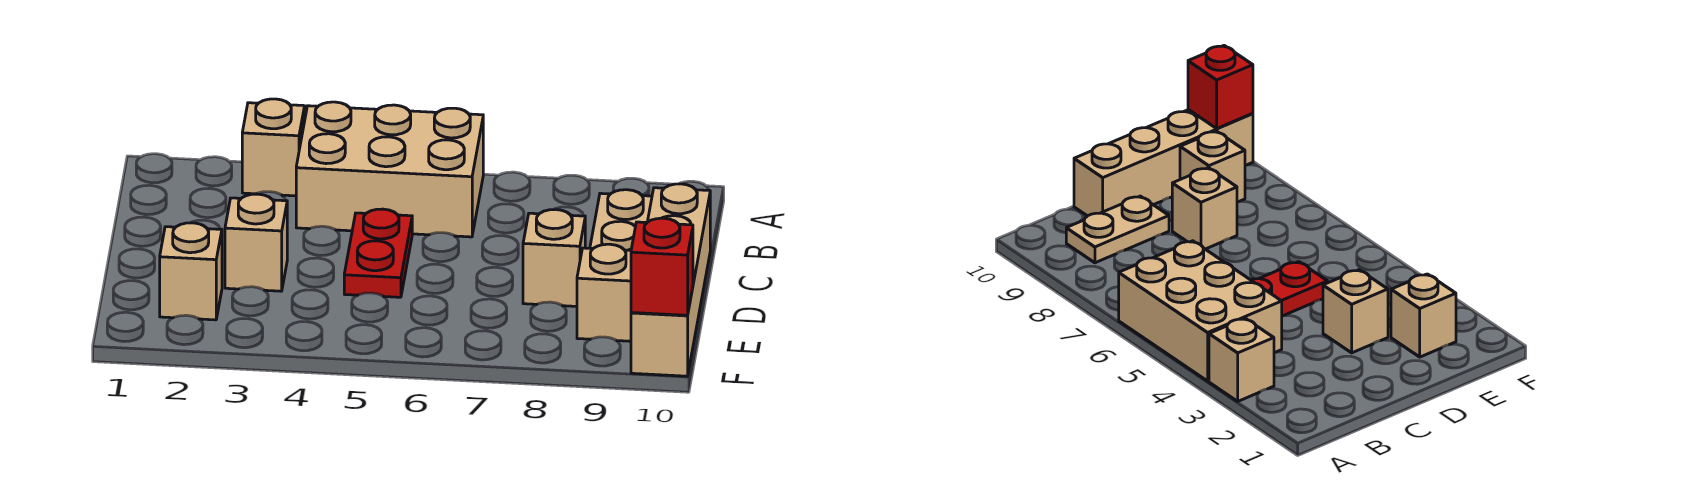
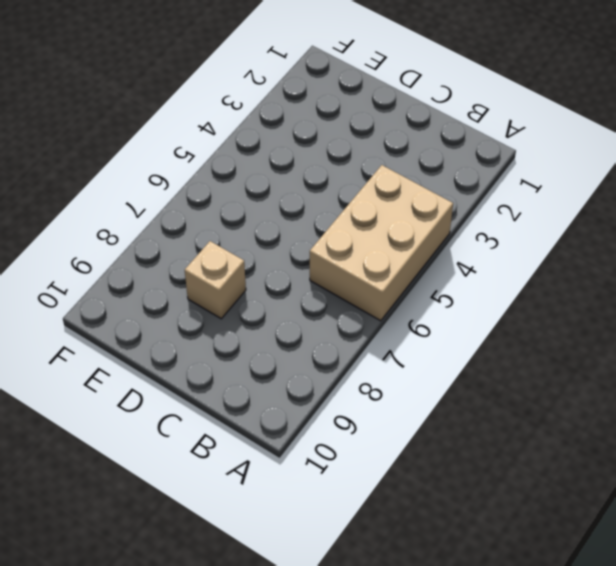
none -> tan 1x1 brick [242,99,305,196]
none -> tan 1x2 plate [590,190,652,251]

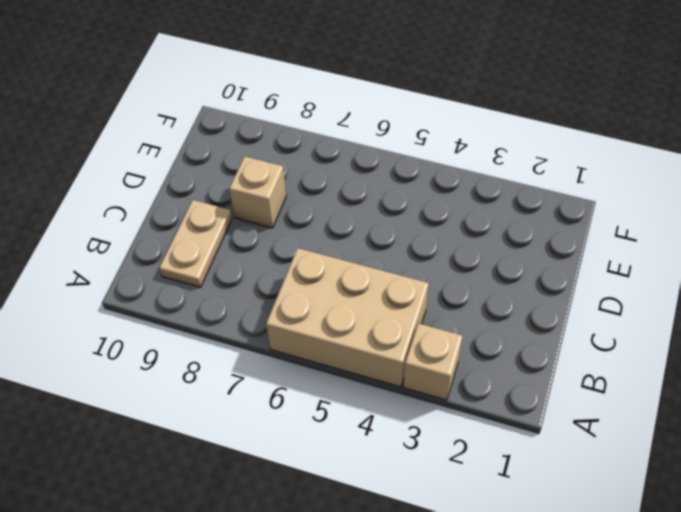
none -> red 1x2 plate [344,209,412,297]
none -> tan 1x4 brick [631,184,710,376]

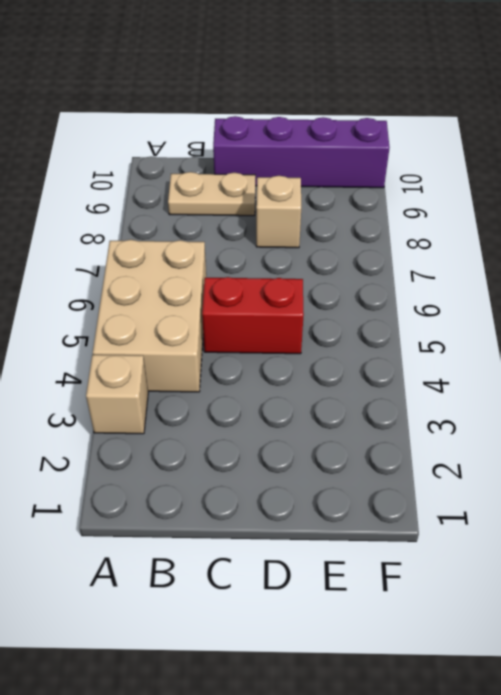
red 1x2 brick [202,277,304,354] -> red 1x2 plate [344,209,412,297]
purple 1x4 brick [213,116,390,188] -> tan 1x4 brick [631,184,710,376]
none -> tan 1x1 brick [225,194,287,291]
none -> tan 1x1 brick [160,223,222,320]

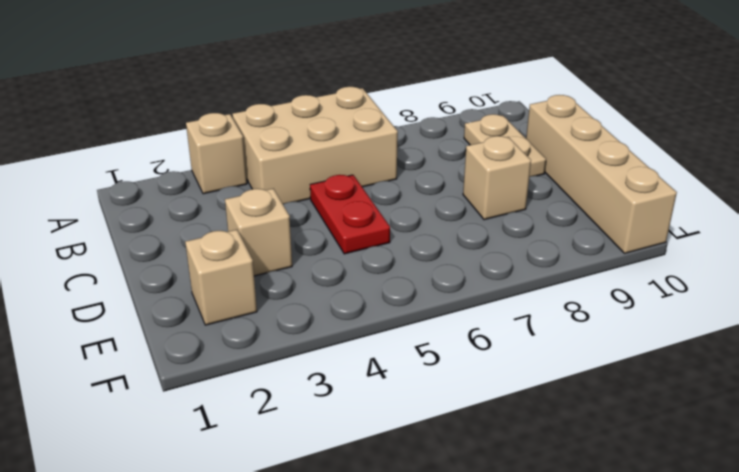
none -> tan 1x1 brick [577,244,631,341]
none -> red 1x1 brick [631,218,693,315]

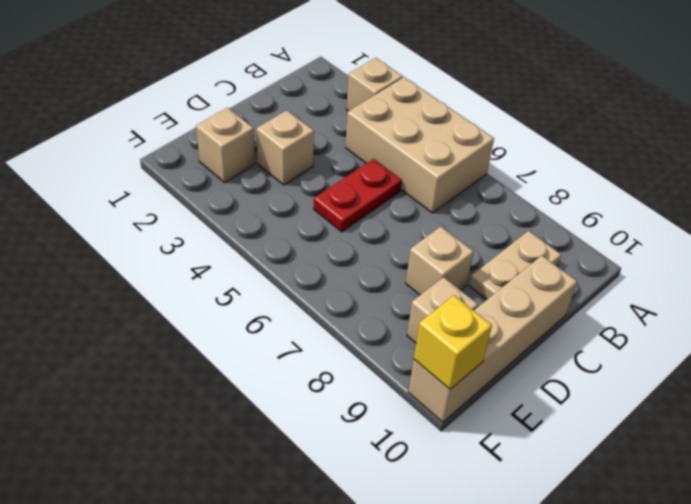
yellow 1x1 brick [414,295,492,389] -> red 1x1 brick [631,218,693,315]

